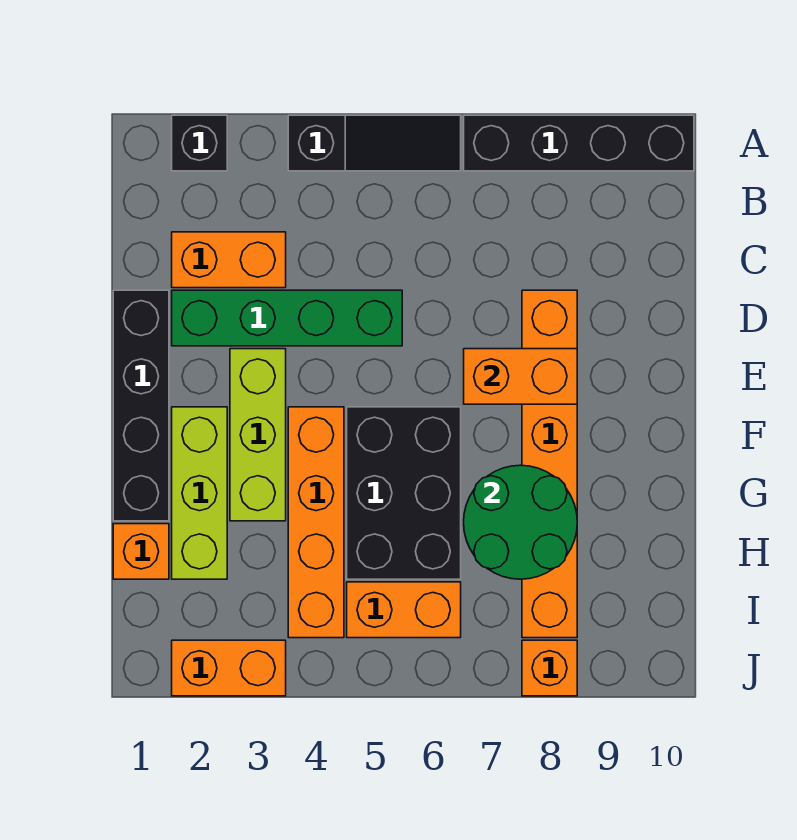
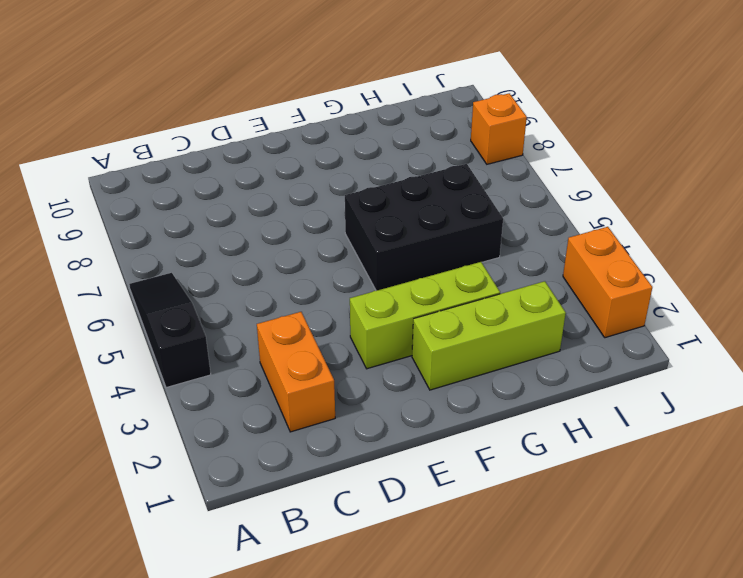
none -> black 1x1 brick [172,115,227,171]
none -> black 1x4 brick [464,115,694,171]
none -> black 1x4 brick [113,290,169,521]

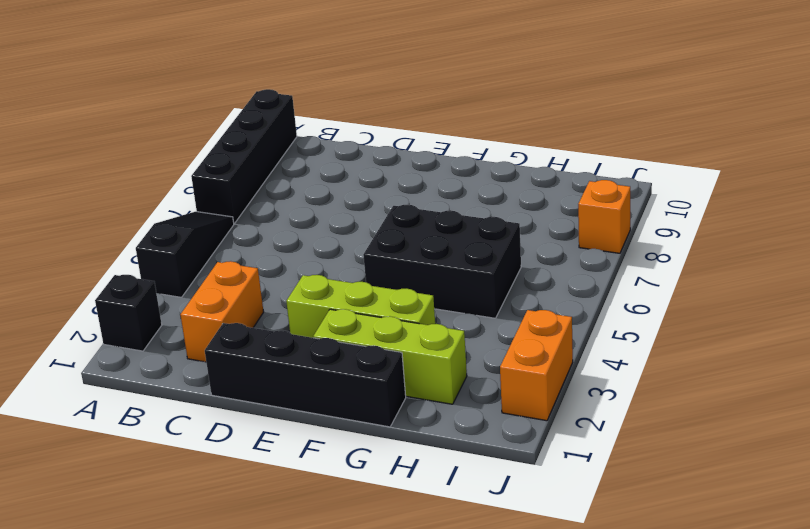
none -> green 1x4 brick [172,290,402,346]
none -> orange 1x6 brick [522,290,577,638]
none -> orange 1x4 brick [288,407,344,638]

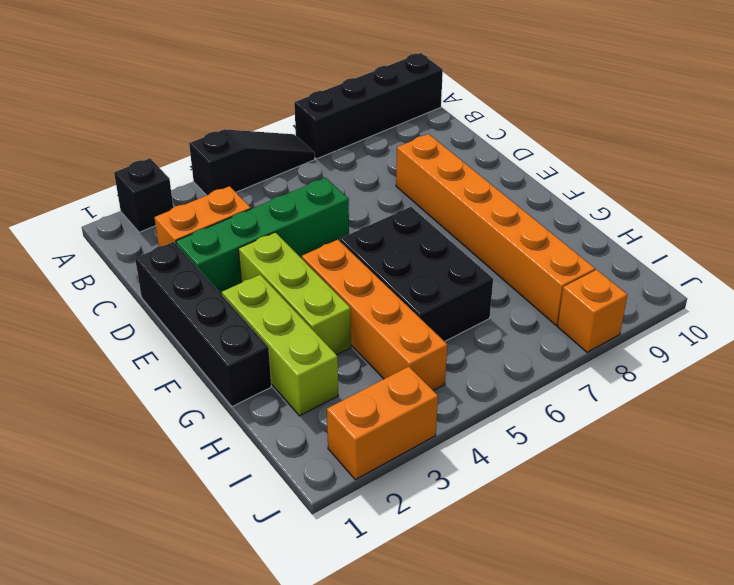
none -> orange 1x1 brick [113,524,169,579]
none -> orange 1x2 brick [347,582,461,638]
none -> orange 1x2 brick [464,349,577,404]

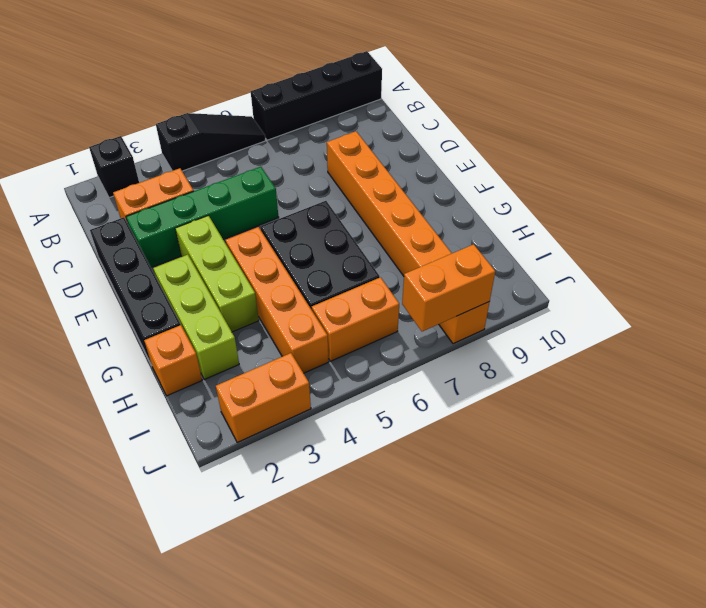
orange 1x2 brick [402,244,495,331] -> orange 1x2 brick moved to [464,349,577,404]
none -> green 2x2 round brick [464,465,577,579]

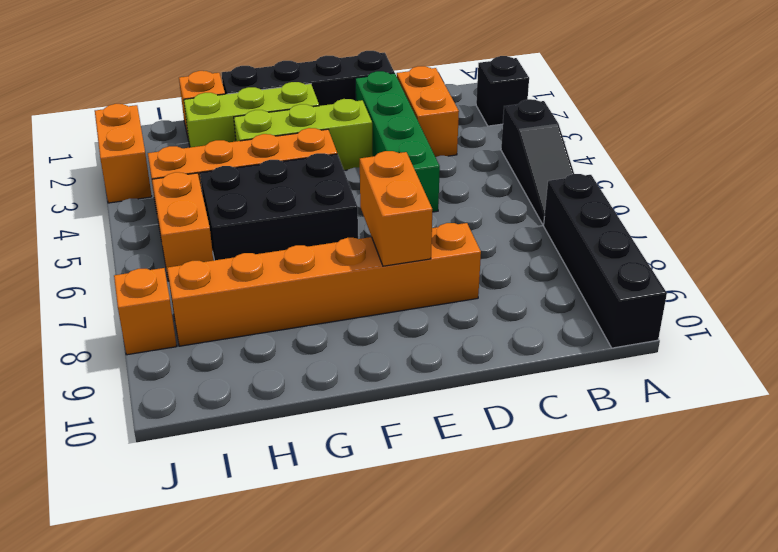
none -> green 2x2 round brick [464,465,577,579]

